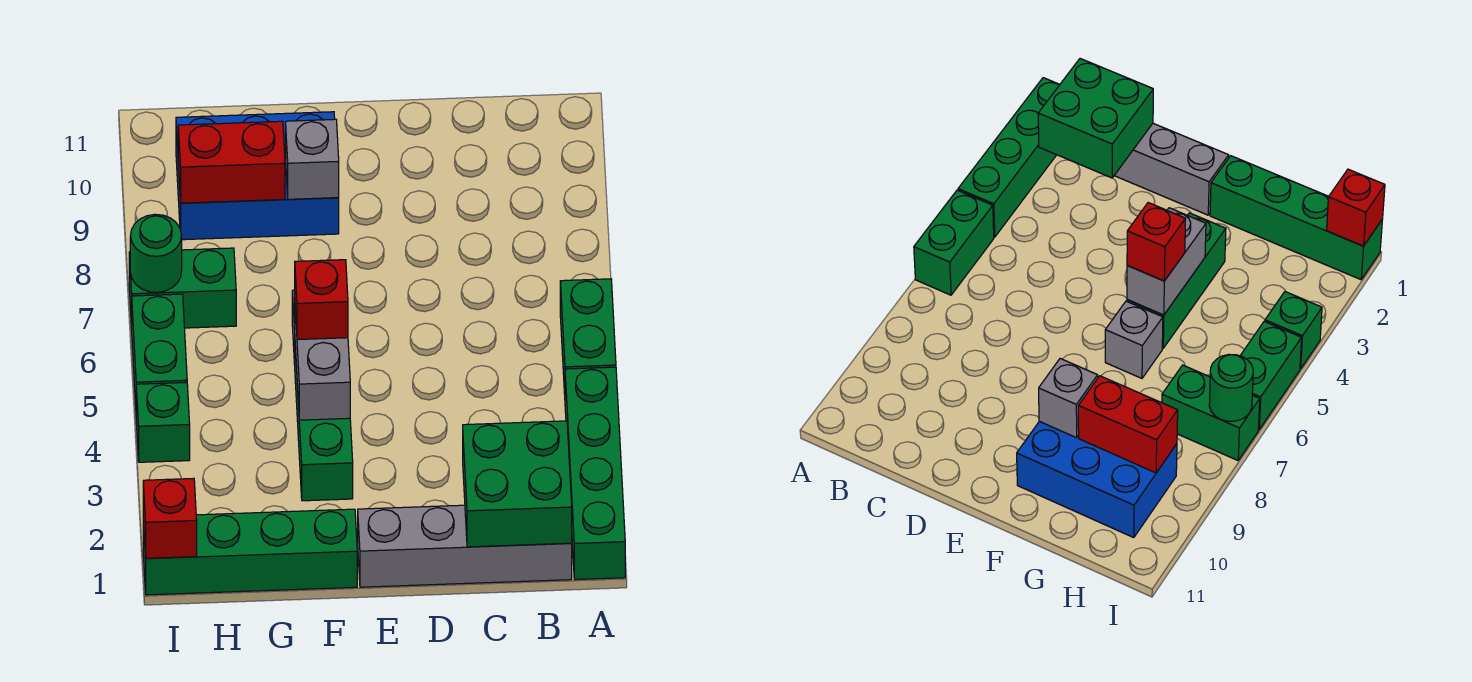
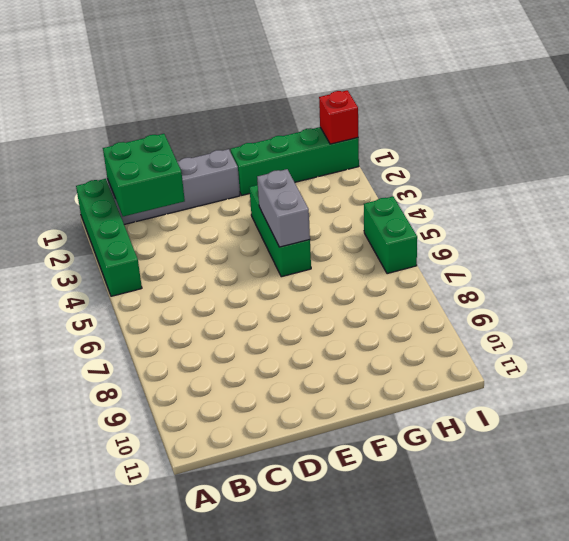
none -> green 1x2 brick [560,279,616,394]
none -> grey 1x1 brick [1105,301,1163,378]
none -> blue 2x3 brick [176,112,339,240]

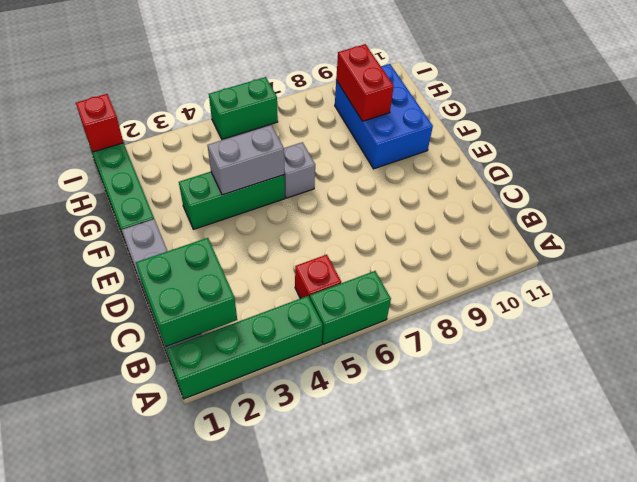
red 1x1 brick [295,255,341,299] -> red 1x1 brick moved to [295,260,348,340]
none -> green 1x2 brick [129,248,236,328]
none -> green 1x1 brick [136,382,190,462]
none -> grey 1x1 brick [286,119,339,199]

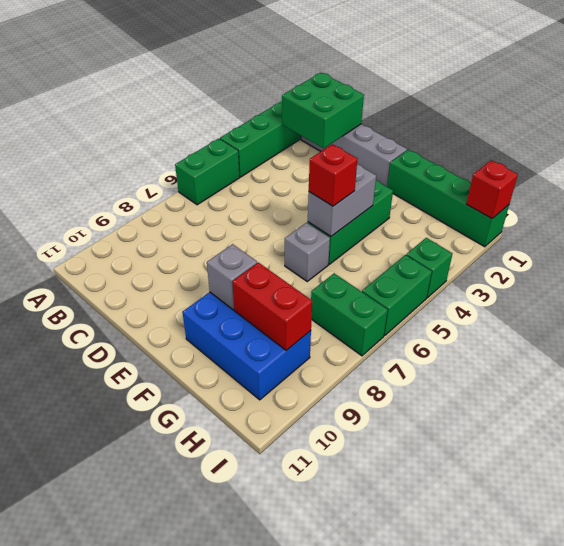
none -> green 1x1 round brick [130,214,182,292]

